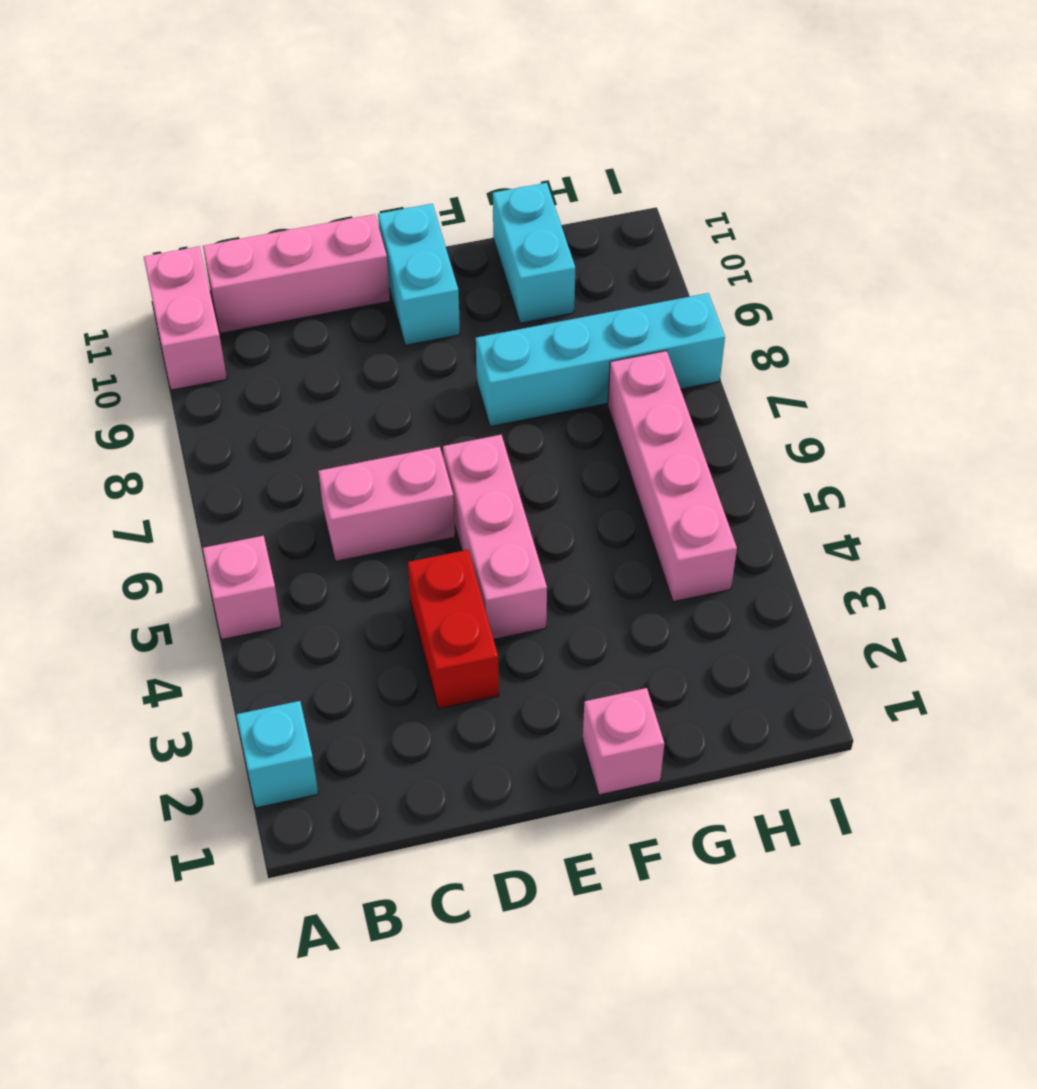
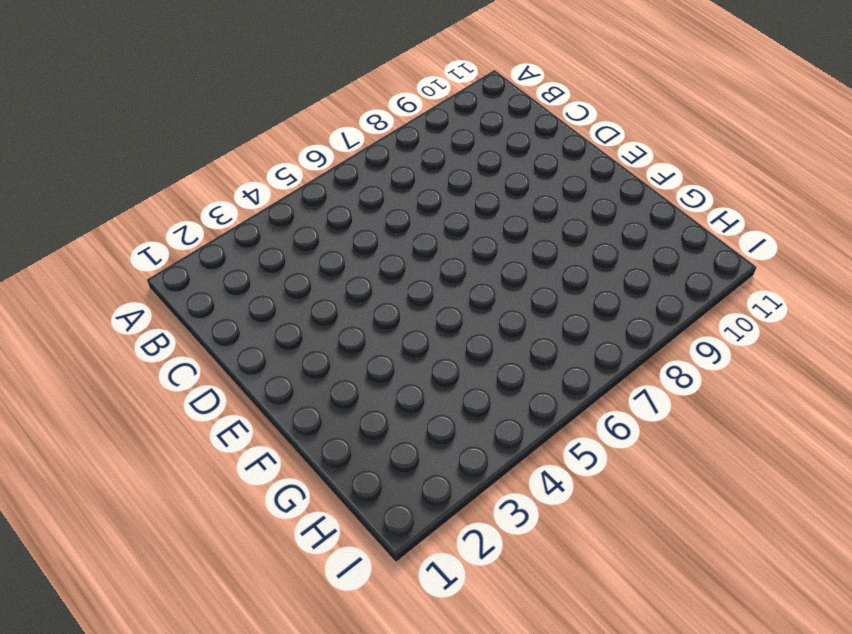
none -> cyan 1x1 brick [236,701,318,808]
none -> pink 1x1 brick [203,536,282,639]
none -> pink 1x2 brick [144,246,227,390]

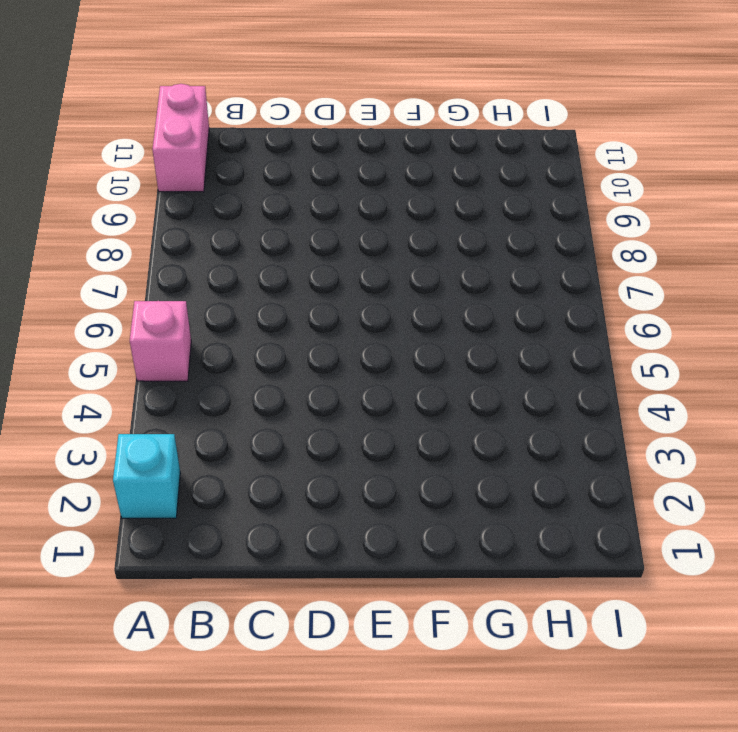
none -> pink 1x3 brick [203,214,390,333]
none -> pink 1x2 brick [318,447,455,561]
none -> red 1x2 brick [408,550,499,709]

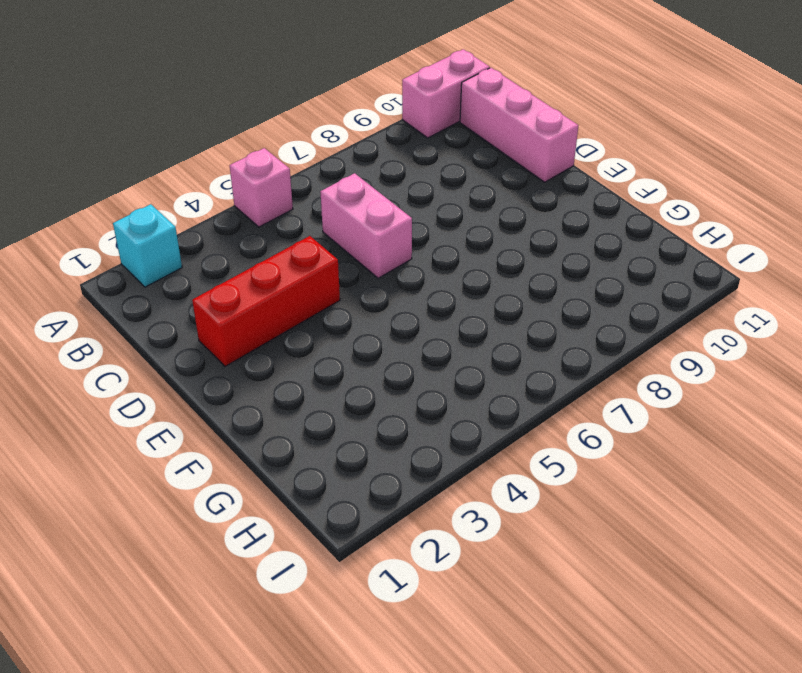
red 1x3 brick [192,236,340,366] -> red 1x2 brick [408,550,499,709]
none -> pink 1x3 brick [443,435,547,639]
none -> cyan 1x2 brick [378,204,460,345]
none -> pink 1x1 brick [583,688,664,795]

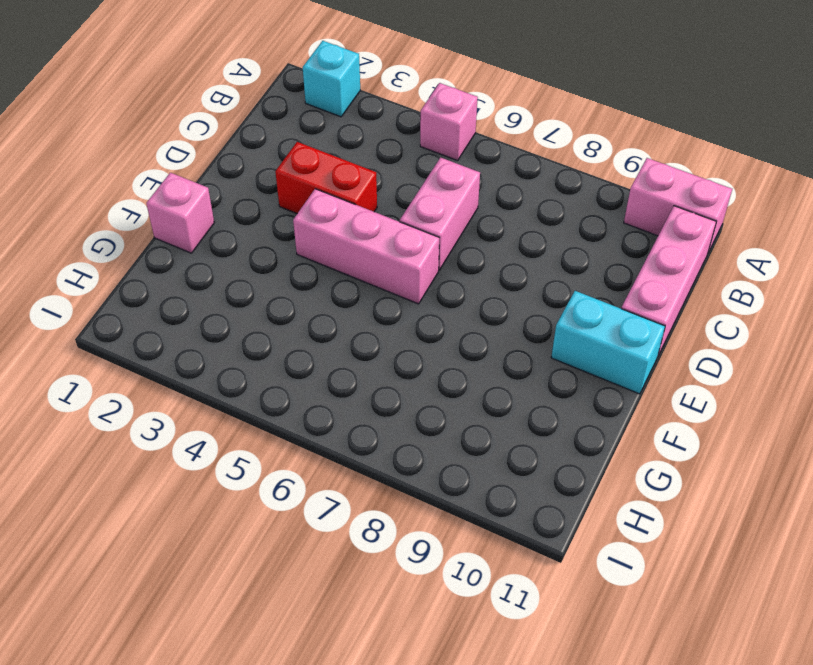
none -> cyan 1x4 brick [476,293,725,427]
none -> cyan 1x2 brick [493,183,576,323]
none -> pink 1x4 brick [608,351,737,602]

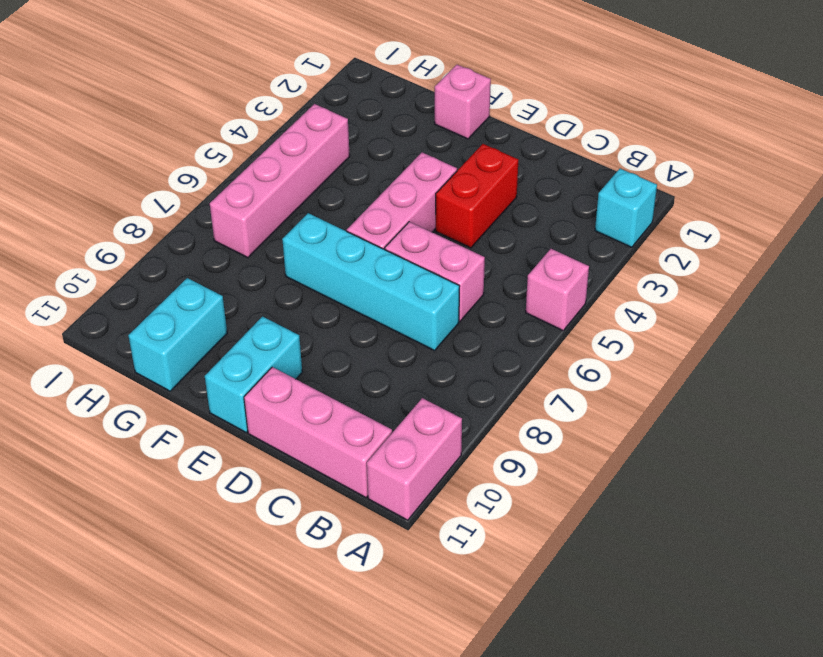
cyan 1x4 brick [282,213,460,351] -> cyan 1x4 brick moved to [476,293,725,427]

